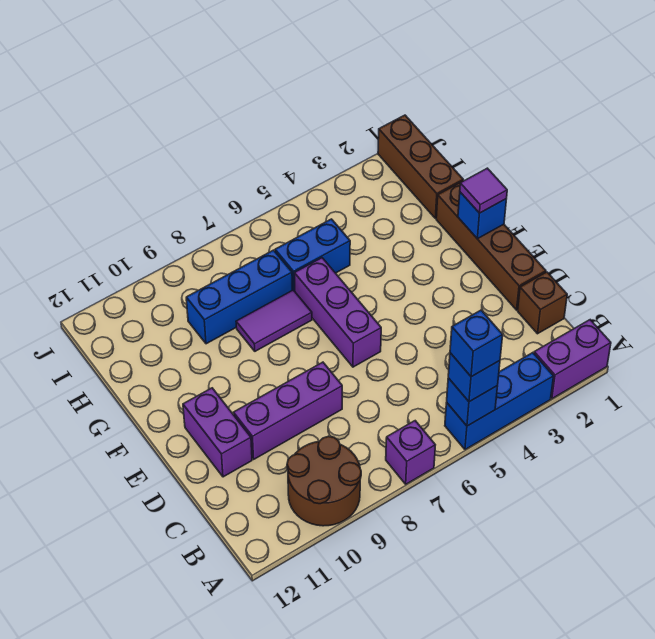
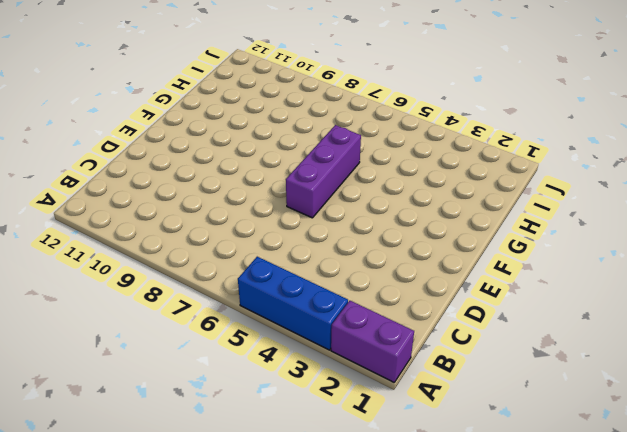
none -> purple 1x1 brick [386,421,435,484]
none -> brown 2x2 round brick [287,436,361,526]
none -> brown 1x1 brick [518,272,567,334]

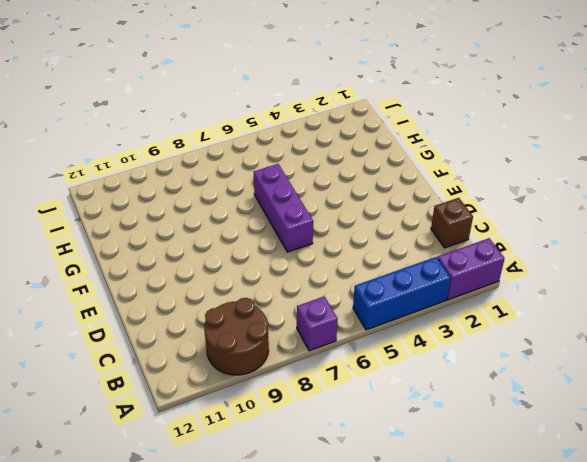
none -> brown 1x4 brick [436,181,546,310]
none -> purple 1x3 brick [233,362,342,459]
none -> purple 1x2 brick [183,388,252,477]

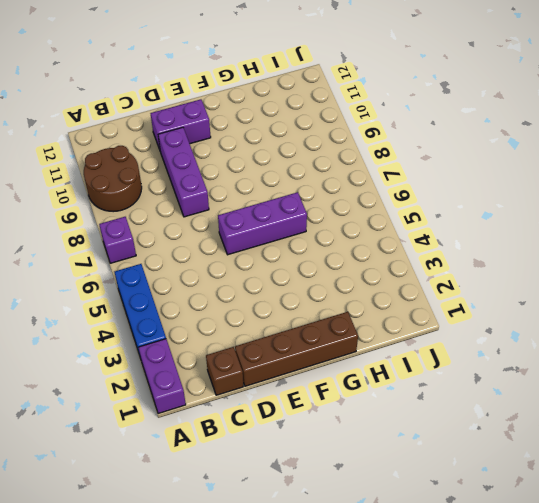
none -> purple 1x2 tile [236,290,312,351]
none -> brown 1x3 brick [378,115,463,218]
none -> blue 1x2 brick [275,219,350,291]

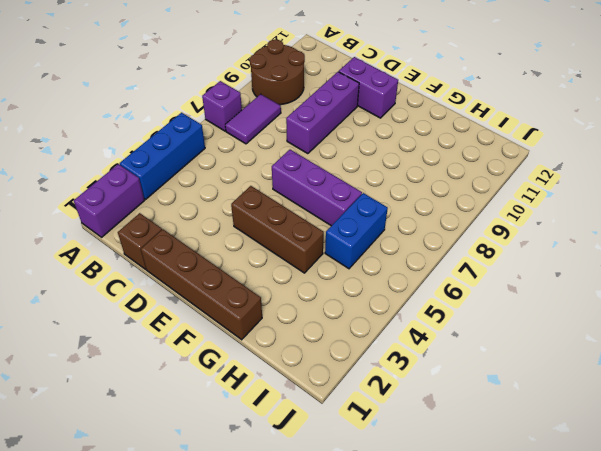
purple 1x2 tile [225,94,281,144] -> purple 1x2 tile moved to [236,290,312,351]
brown 1x3 brick [231,186,324,273] -> brown 1x3 brick moved to [378,115,463,218]
none -> blue 1x3 brick [186,250,292,344]
none -> blue 1x1 brick [447,378,498,426]
none -> blue 1x1 brick [458,192,506,239]

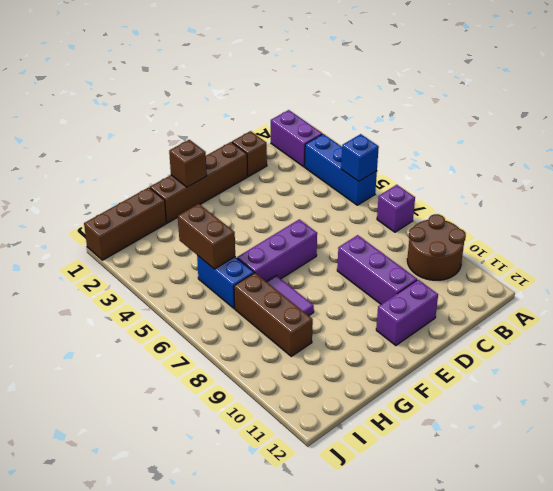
brown 1x1 brick [169,140,207,187] -> blue 1x1 brick [458,192,506,239]
brown 1x2 brick [178,204,235,269] -> none
brown 1x3 brick [234,273,313,356] -> blue 1x3 brick [186,250,292,344]
none -> blue 1x1 brick [448,353,500,402]
none -> purple 1x1 tile [460,168,507,213]
none -> blue 1x1 brick [450,310,503,377]

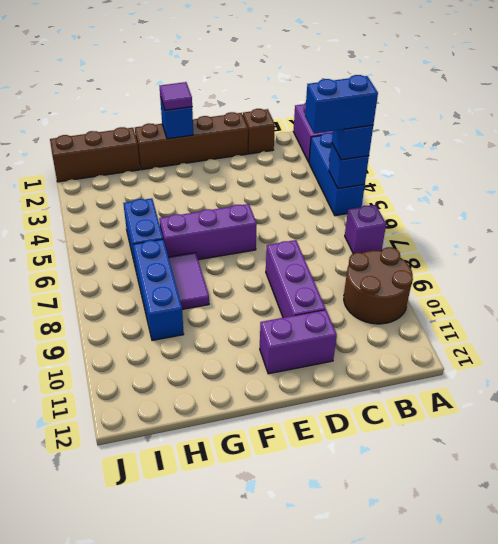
blue 1x2 brick [305,75,378,134] -> blue 1x1 brick [450,310,503,377]

